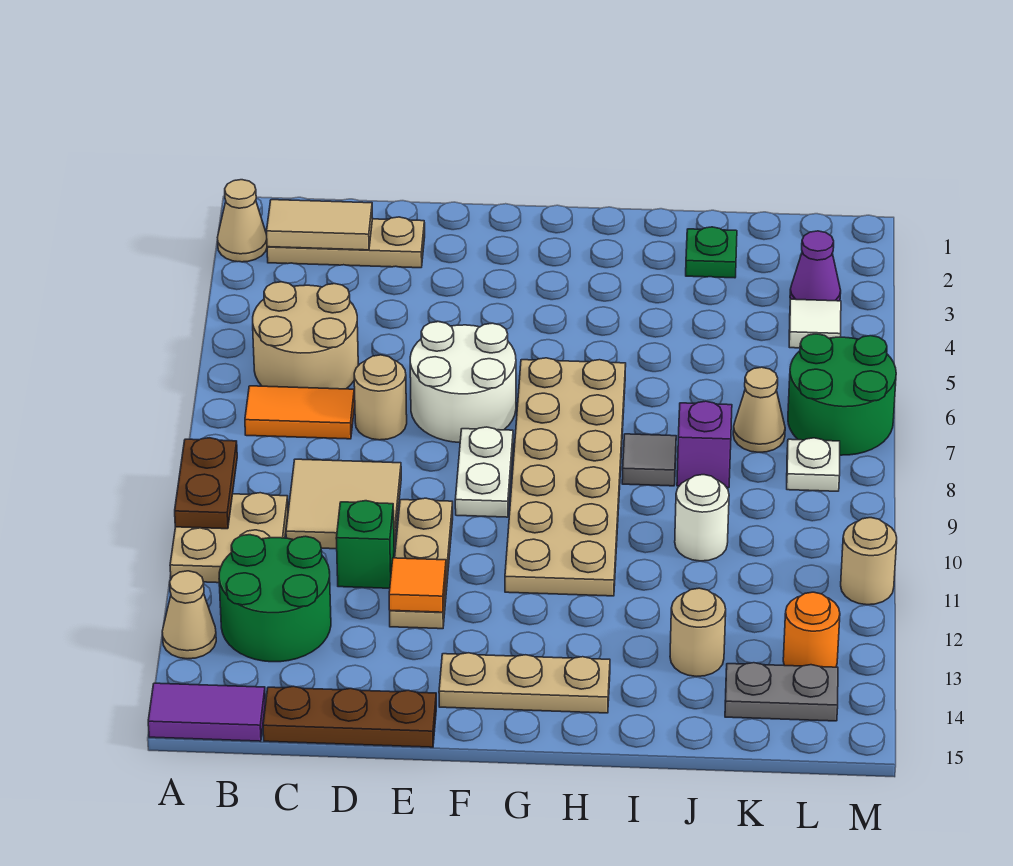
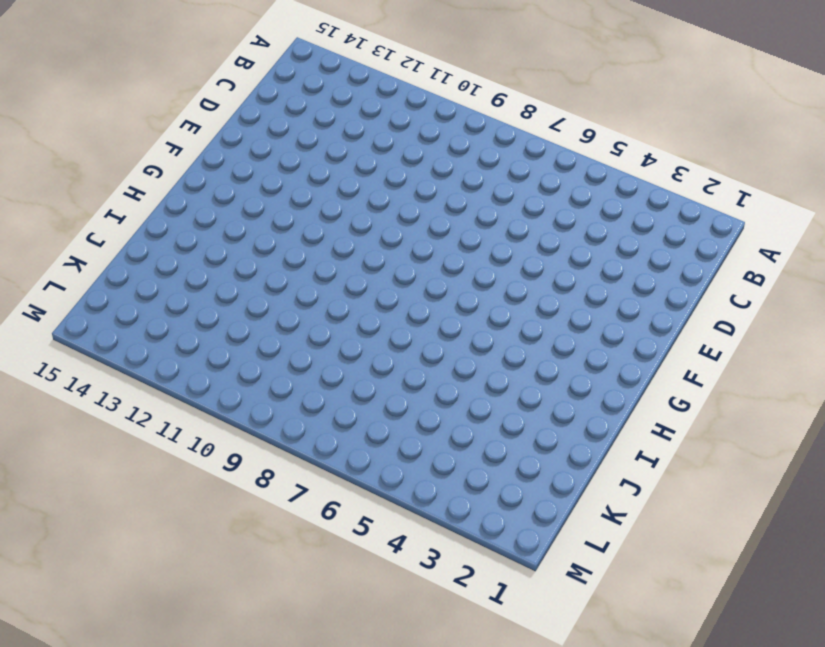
none -> tan 1x1 cone [218,180,267,262]
none -> tan 2x2 plate [170,493,288,583]
none -> tan 1x1 cone [162,571,216,659]
none -> purple 1x2 tile [148,683,265,741]

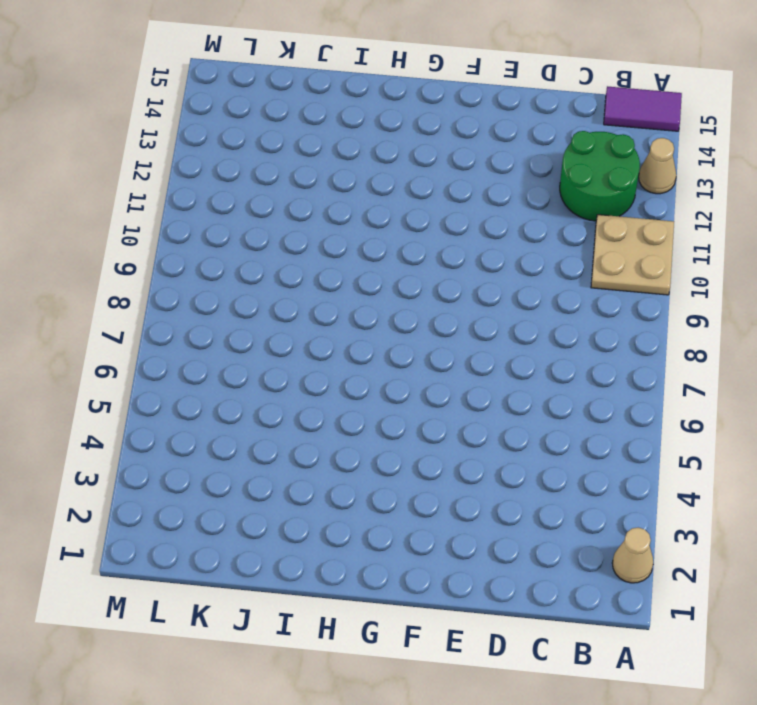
none -> tan 1x3 plate [267,217,425,268]
none -> tan 2x2 round brick [253,282,358,389]
none -> orange 1x2 tile [245,386,355,439]
none -> tan 2x2 tile [286,459,401,550]

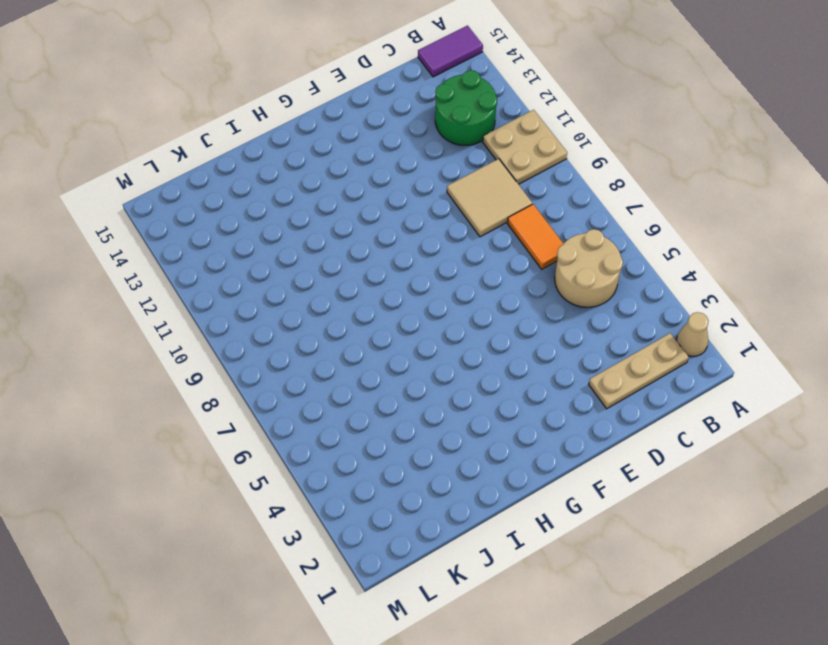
orange 1x2 tile [507,204,563,269] -> orange 1x2 tile turned to [245,386,355,439]
none -> tan 1x1 cone [162,571,216,659]
none -> brown 1x3 plate [263,686,436,747]
none -> tan 1x1 round brick [354,355,407,440]
none -> green 1x1 brick [336,501,394,588]

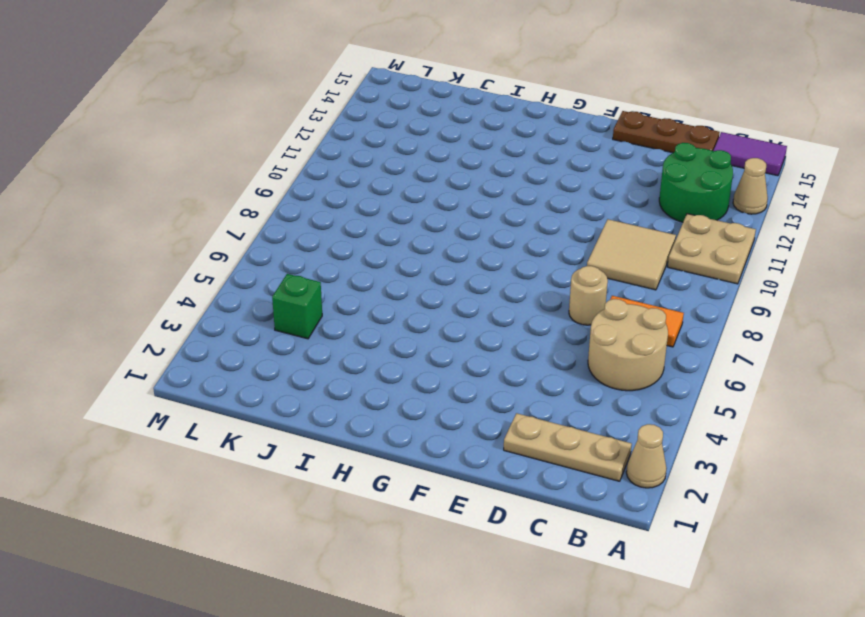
green 1x1 brick [272,274,322,339] -> green 1x1 brick moved to [336,501,394,588]
none -> white 2x2 round brick [410,322,516,443]
none -> tan 1x3 plate [390,498,453,629]
none -> white 1x2 plate [455,427,513,517]
none -> tan 1x3 plate [439,653,610,713]

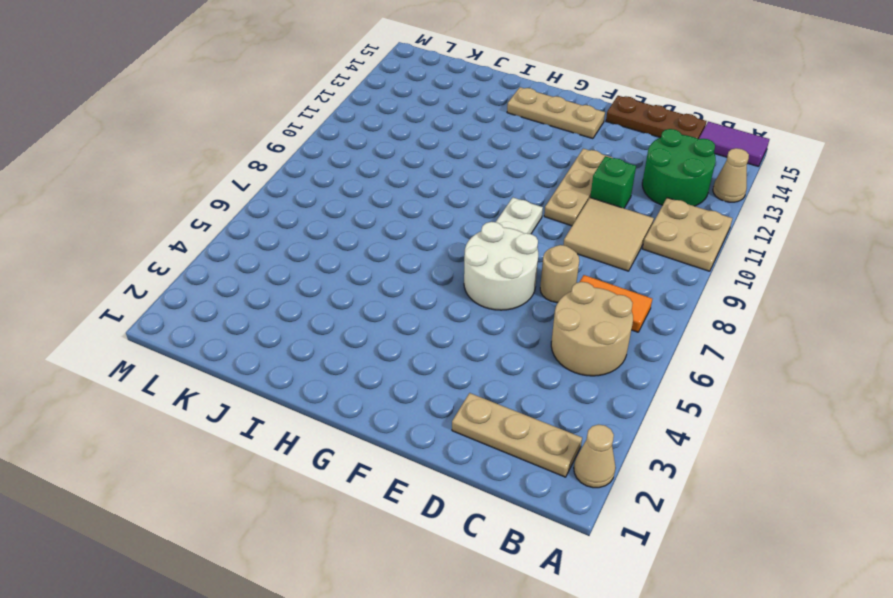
none -> tan 2x6 plate [505,358,626,596]
none -> grey 1x1 tile [622,434,676,486]
none -> green 1x1 plate [686,227,737,278]
none -> purple 1x1 brick [677,401,732,488]

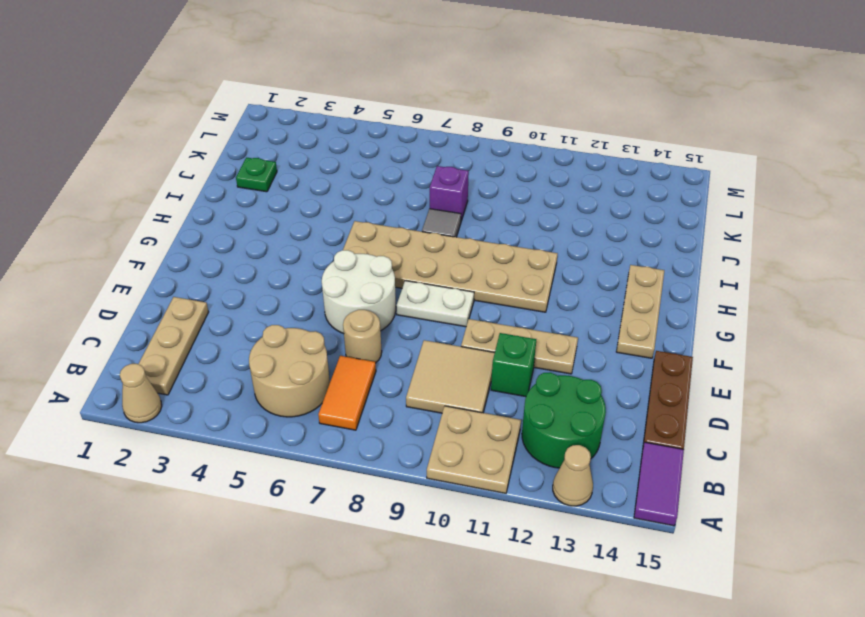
none -> white 1x1 round brick [675,475,729,561]
none -> tan 1x1 round brick [670,588,726,676]
none -> tan 1x1 cone [733,367,785,452]
none -> grey 1x2 plate [725,663,838,721]

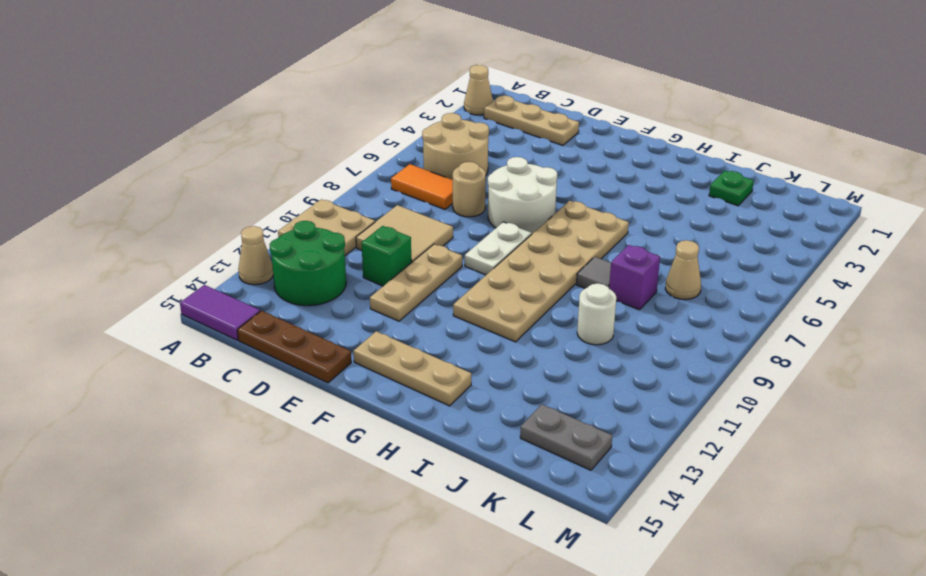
none -> tan 1x1 round brick [670,588,726,676]
none -> purple 1x1 cone [790,231,841,301]
none -> white 1x1 tile [789,299,841,348]
none -> green 2x2 round brick [788,334,896,455]

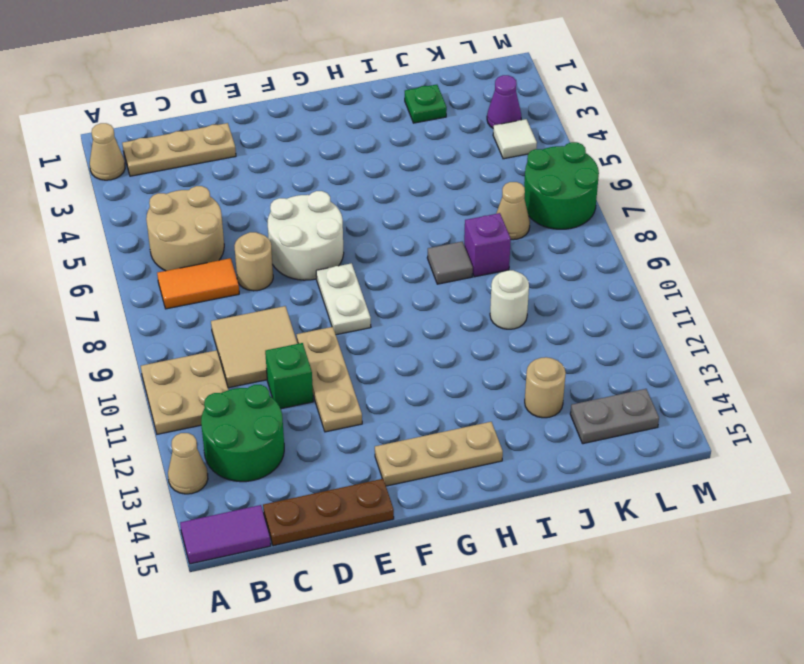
none -> tan 2x6 plate [505,358,626,596]
none -> white 1x1 plate [787,438,840,491]
none -> orange 1x1 round brick [783,592,840,667]
none -> tan 1x1 round brick [841,518,897,605]

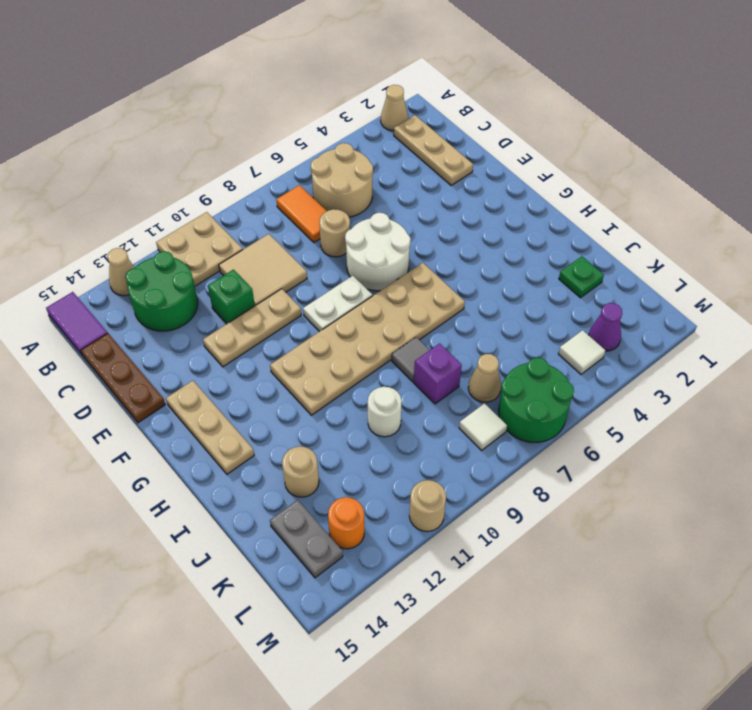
white 1x1 tile [459,403,507,450] -> white 1x1 plate [787,438,840,491]
none -> brown 1x2 plate [175,438,237,529]
none -> tan 1x2 tile [267,200,373,250]
none -> orange 1x1 tile [389,558,446,612]

